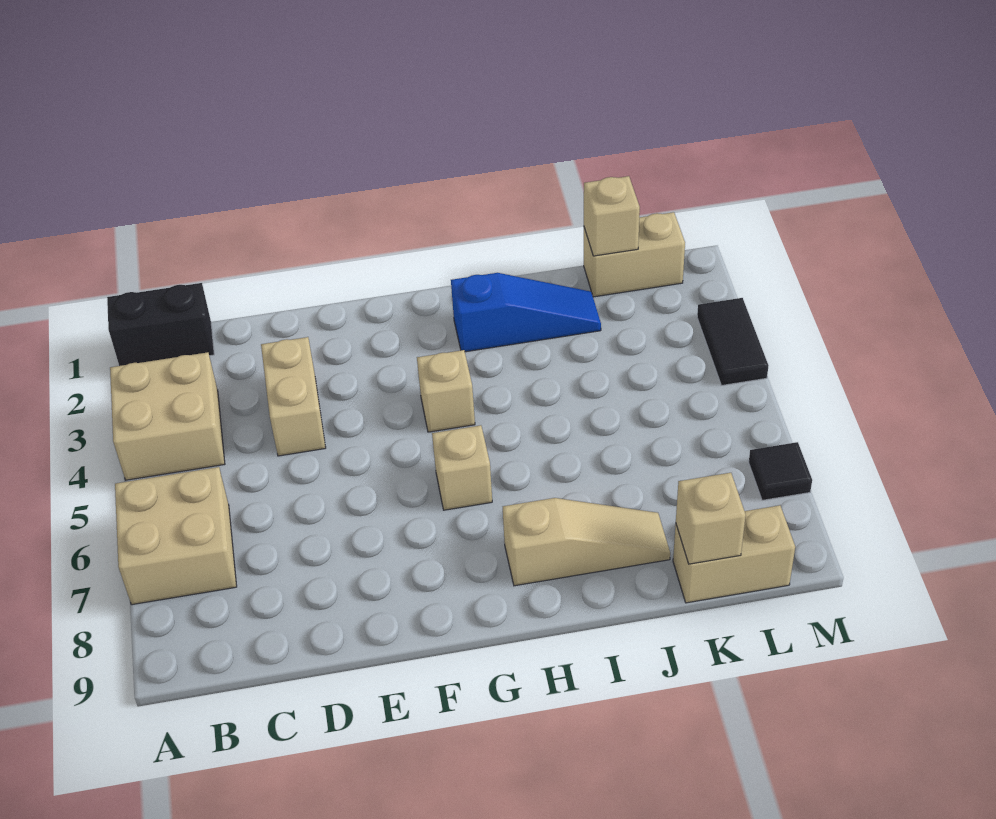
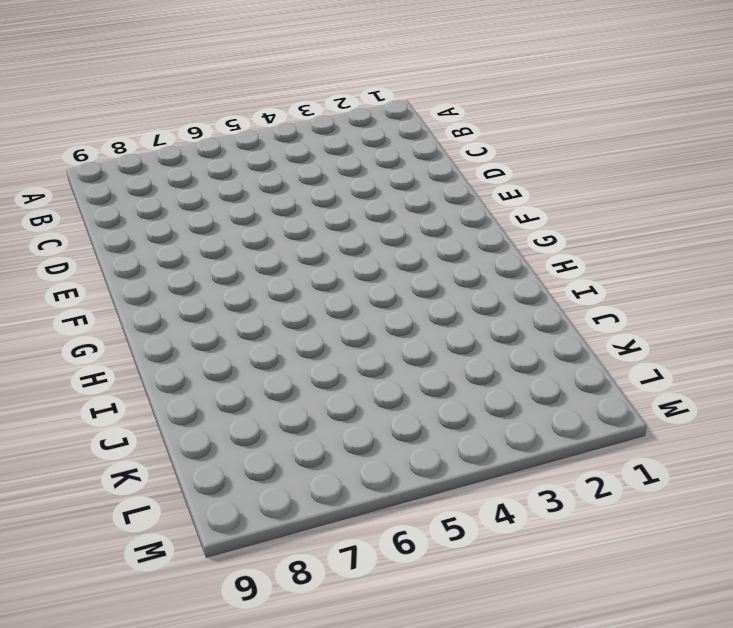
none -> black 1x2 brick [107,283,214,366]
none -> tan 2x2 brick [110,352,225,480]
none -> tan 2x2 brick [115,467,237,605]

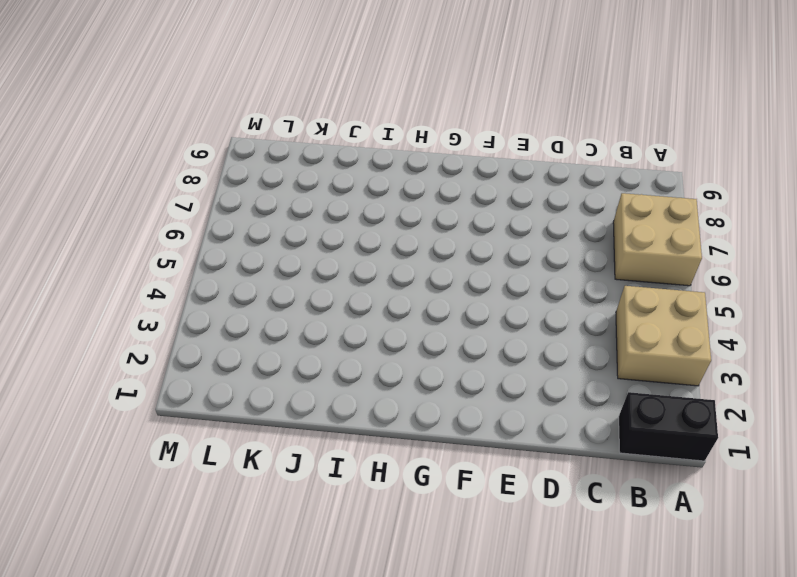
none -> tan 1x2 brick [261,337,326,456]
none -> tan 1x1 brick [417,350,475,432]
none -> tan 1x1 brick [432,425,492,510]

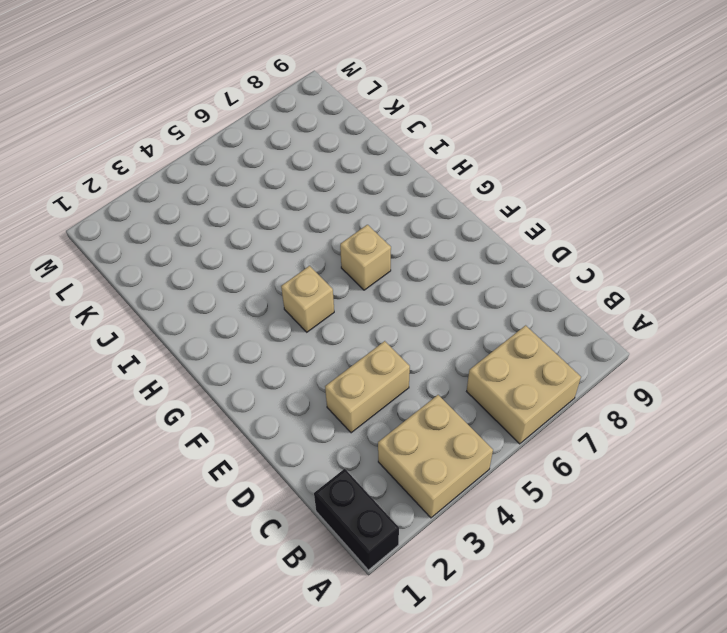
none -> blue 1x3 slope [451,273,601,352]
none -> tan 1x3 slope [503,498,670,586]
none -> tan 1x2 brick [584,212,685,297]

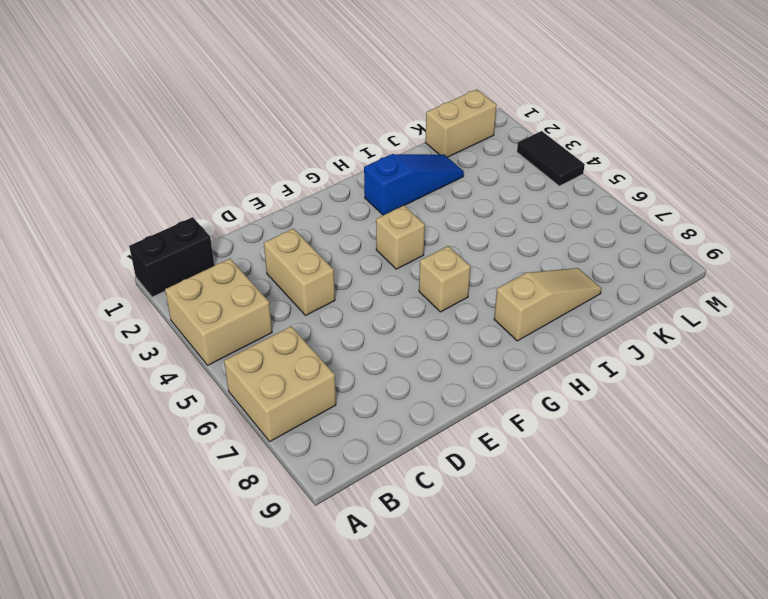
none -> tan 1x2 brick [673,505,795,603]
none -> black 1x1 tile [749,442,812,500]
none -> tan 1x1 brick [584,176,640,256]

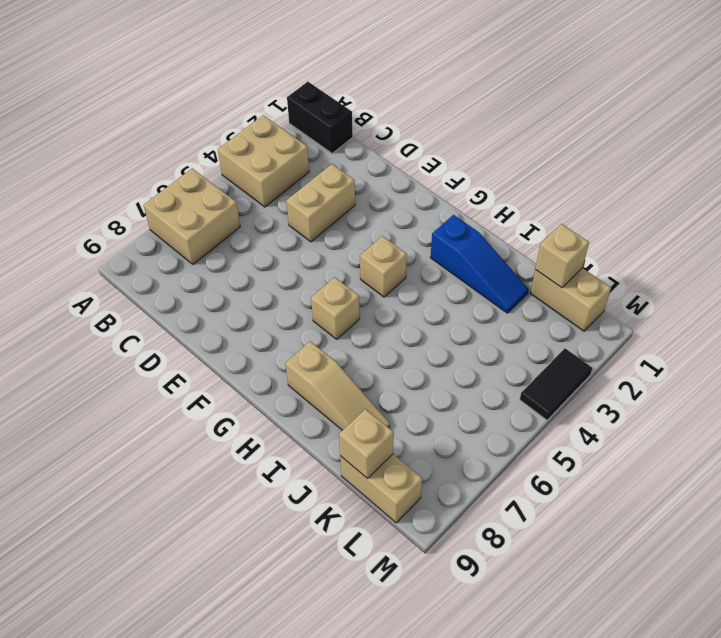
none -> black 1x1 tile [749,442,812,500]

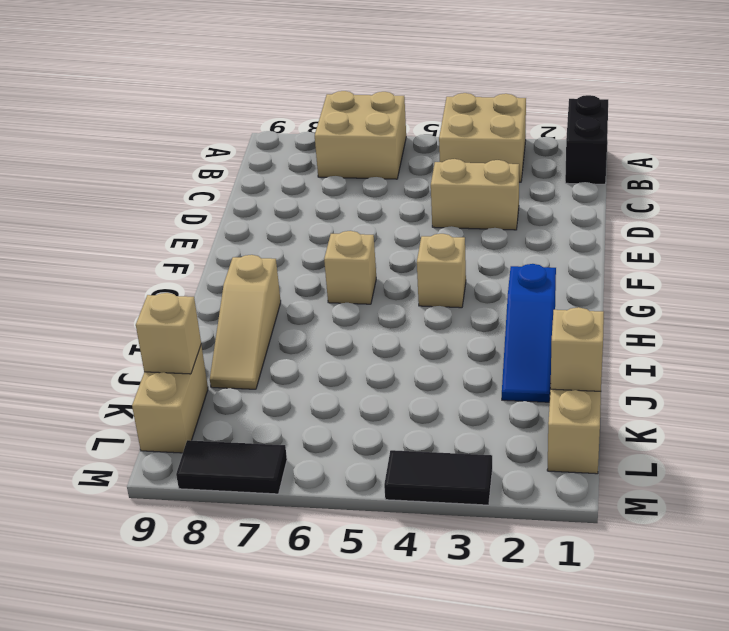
black 1x2 tile [176,440,287,494] -> black 1x1 tile [749,442,812,500]

